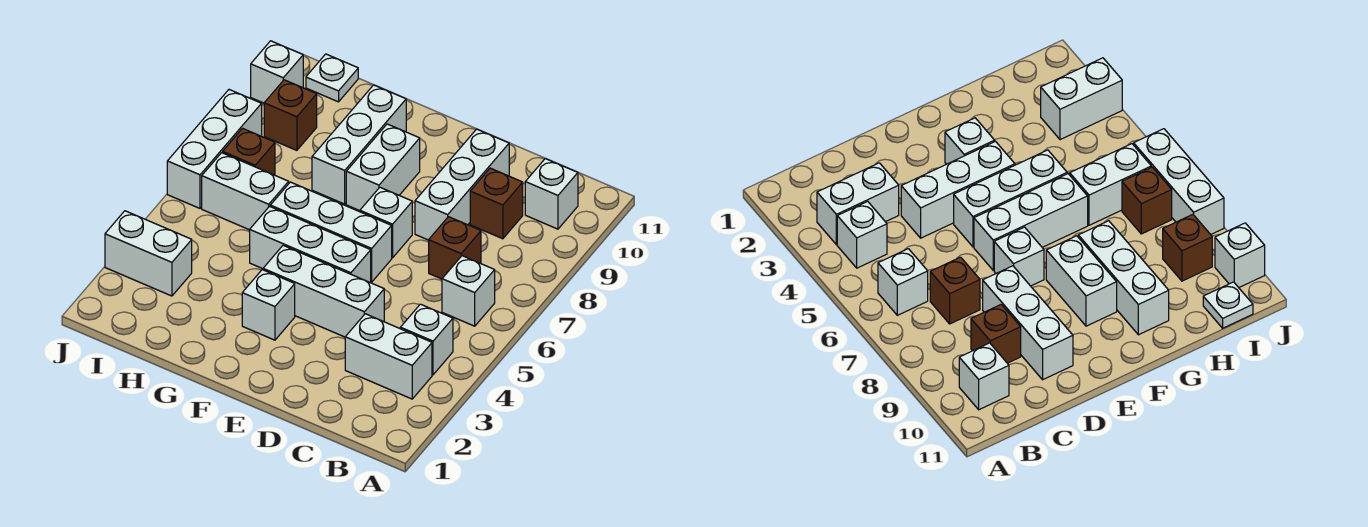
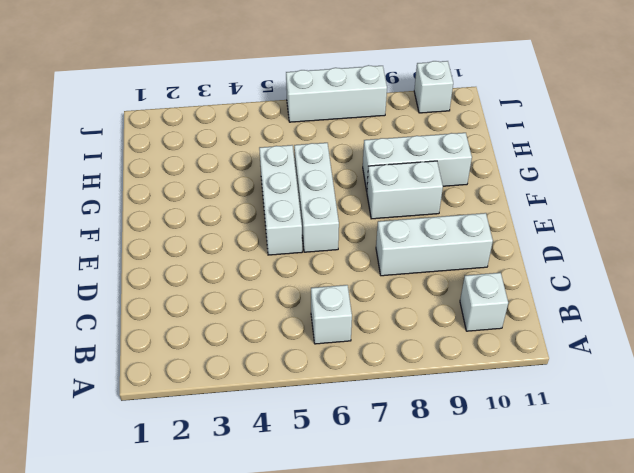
none -> white 1x2 brick [345,314,432,399]
none -> white 1x1 brick [400,304,453,375]
none -> brown 1x1 brick [429,217,481,279]

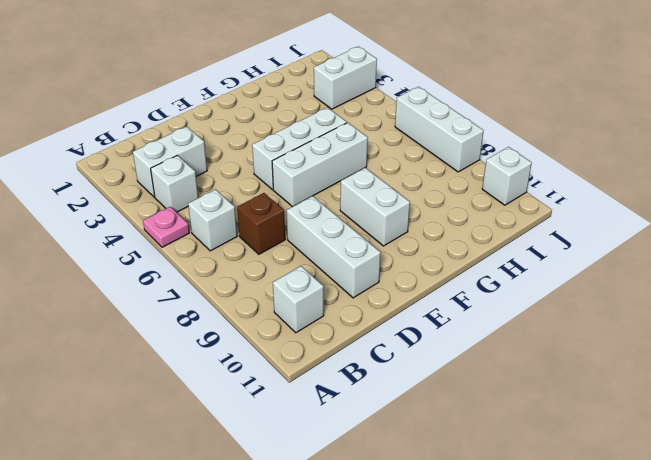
pink 1x1 plate [143,207,189,247] -> none
none -> brown 1x1 brick [470,168,523,239]
none -> white 1x3 brick [263,245,384,337]
none -> white 1x1 brick [360,187,412,258]

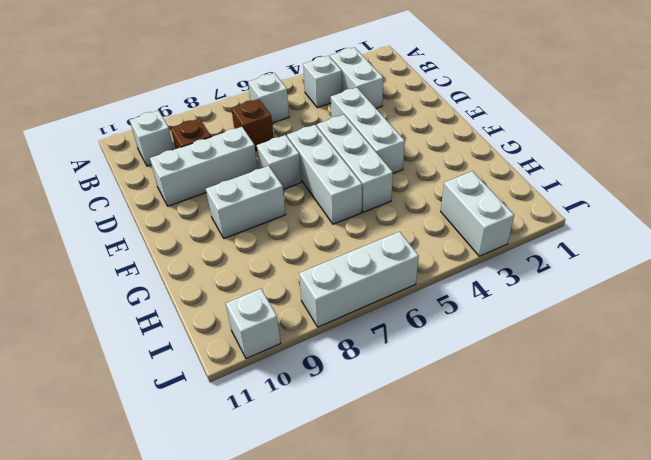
none -> white 1x1 brick [242,270,295,340]
none -> white 1x3 brick [312,85,406,204]
none -> white 1x2 brick [202,153,289,230]

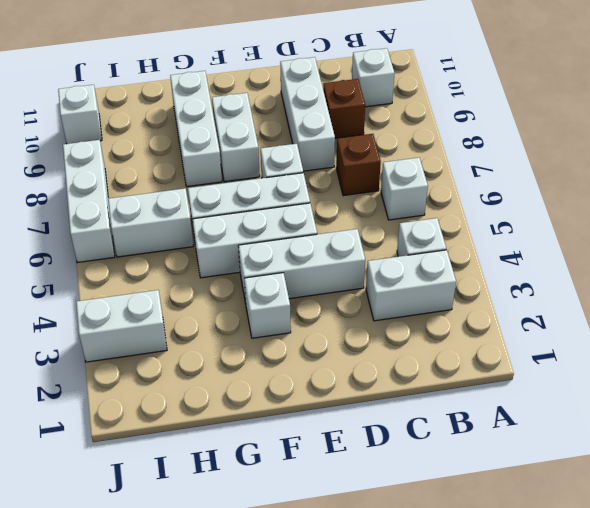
none -> brown 1x1 brick [223,128,275,175]
none -> brown 1x1 brick [264,80,317,150]
none -> white 1x1 plate [306,54,358,102]

